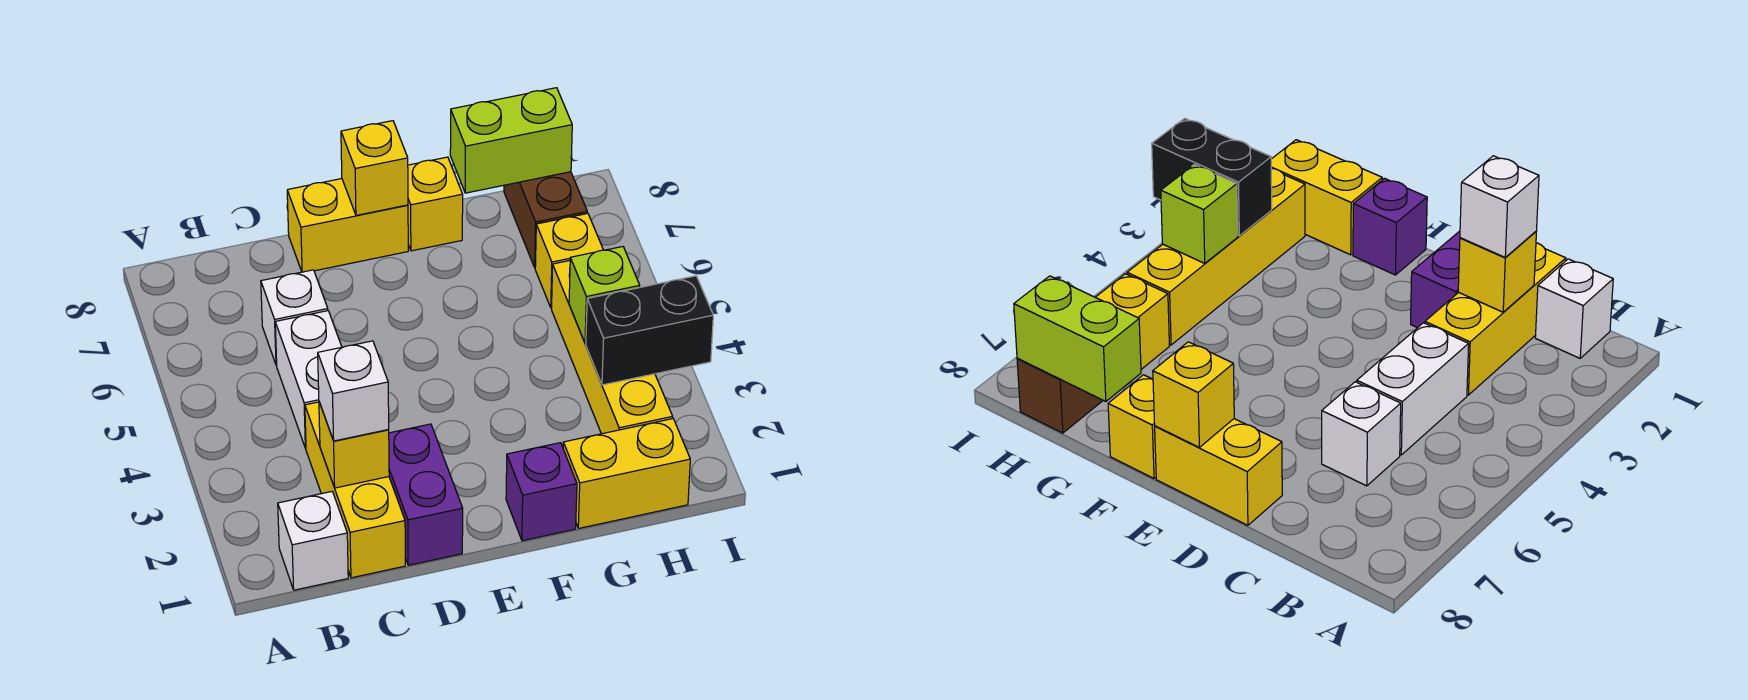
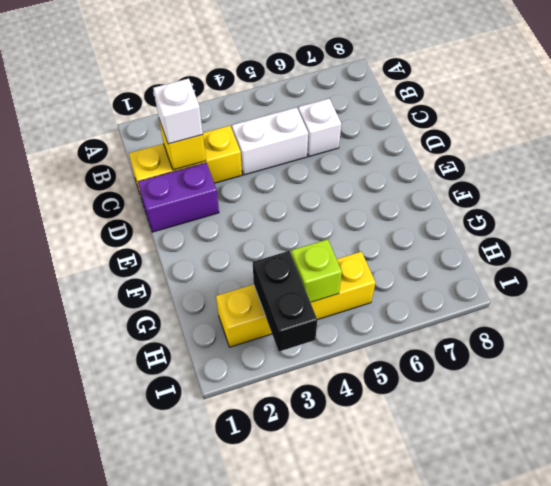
none -> white 1x1 brick [278,492,348,590]
none -> yellow 1x2 brick [287,179,408,272]
none -> purple 1x1 brick [506,443,577,541]

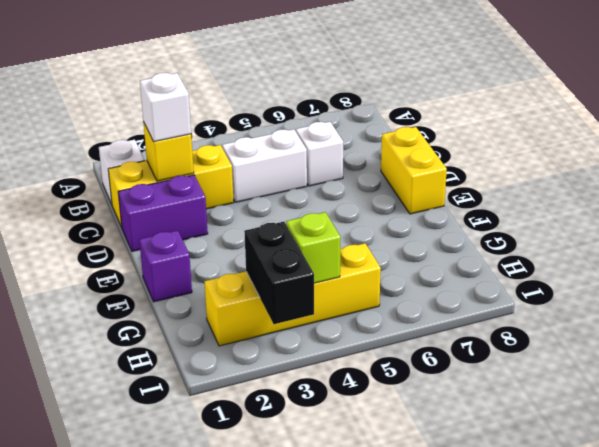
none -> yellow 1x1 brick [408,157,463,251]
none -> yellow 1x2 brick [563,419,690,528]
none -> yellow 1x1 brick [535,213,603,308]

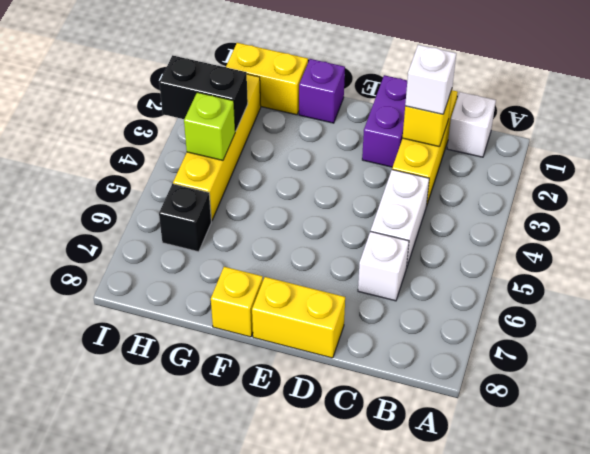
black 1x1 brick [159,184,211,252] -> yellow 1x1 brick [535,213,603,308]
none -> brown 1x2 brick [504,172,587,267]
none -> yellow 1x1 brick [341,121,408,215]
none -> lime 1x2 brick [450,88,572,193]

